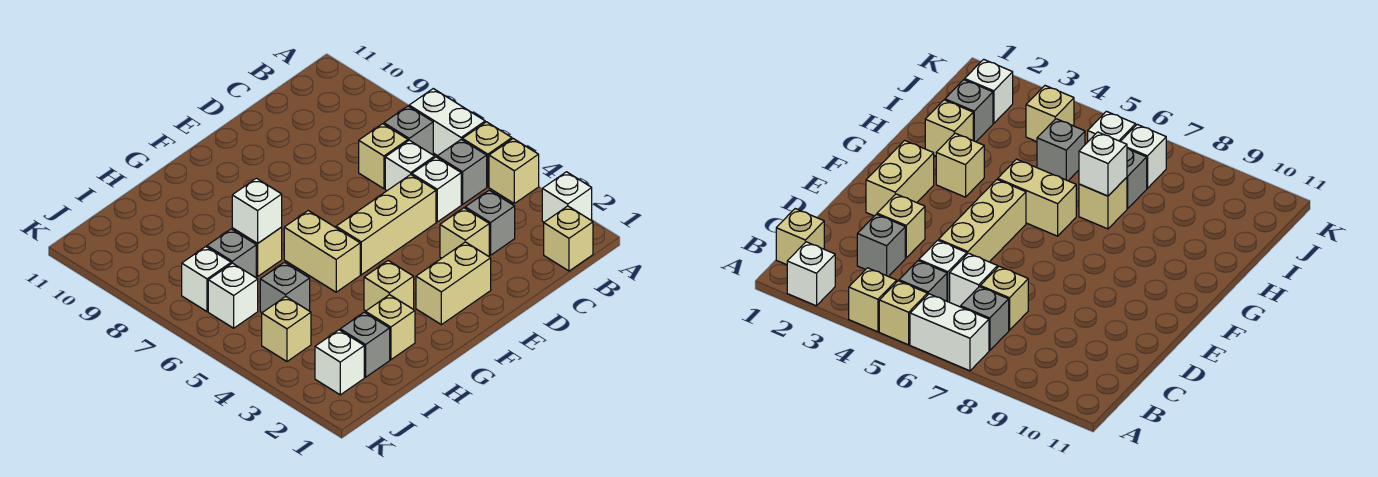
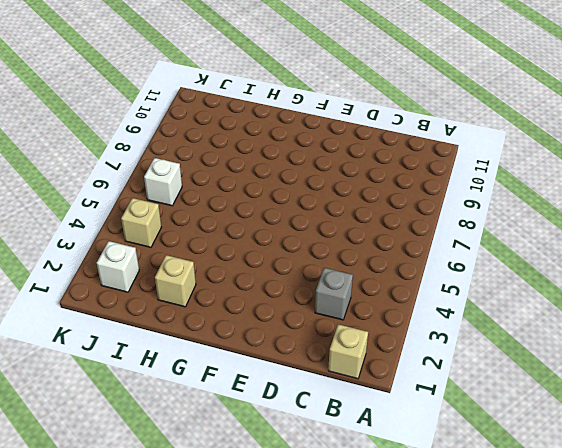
none -> white 1x1 brick [542,172,592,222]
none -> tan 1x1 brick [489,139,539,203]
none -> tan 1x1 brick [462,122,512,187]

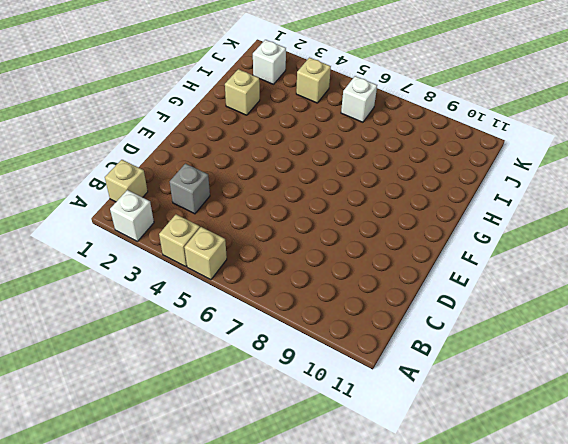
none -> white 1x2 brick [409,89,485,156]
none -> grey 1x1 brick [437,139,487,204]
none -> grey 1x1 brick [384,106,433,155]

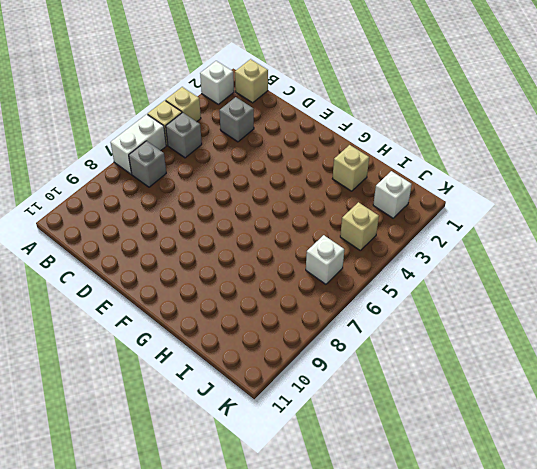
none -> white 1x1 brick [412,157,461,222]
none -> white 1x1 brick [385,140,435,191]
none -> tan 1x1 brick [359,124,408,189]

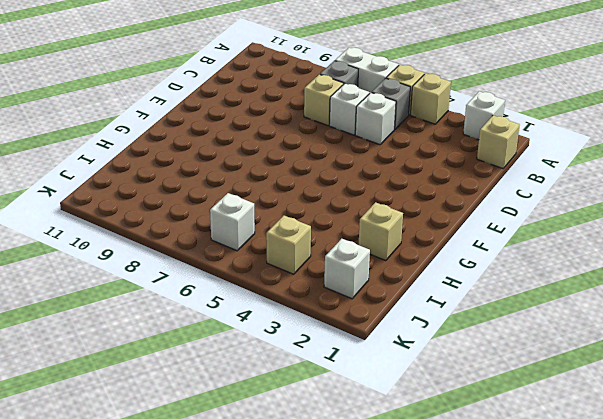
none -> grey 1x1 brick [465,190,515,255]
none -> tan 1x1 brick [440,208,489,258]
none -> tan 1x3 brick [336,175,436,275]

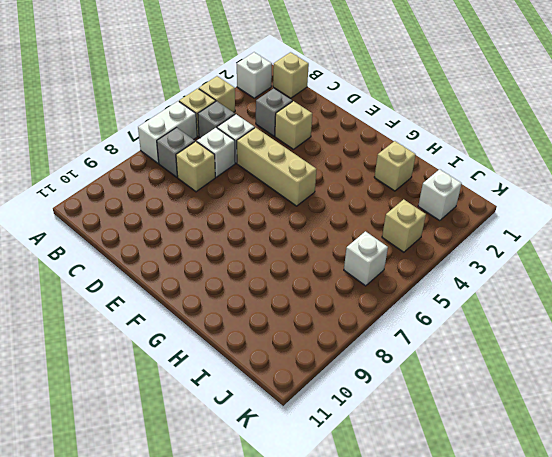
none -> tan 1x2 brick [416,242,491,325]
none -> tan 1x1 brick [364,261,414,311]
none -> tan 1x2 brick [284,211,360,292]

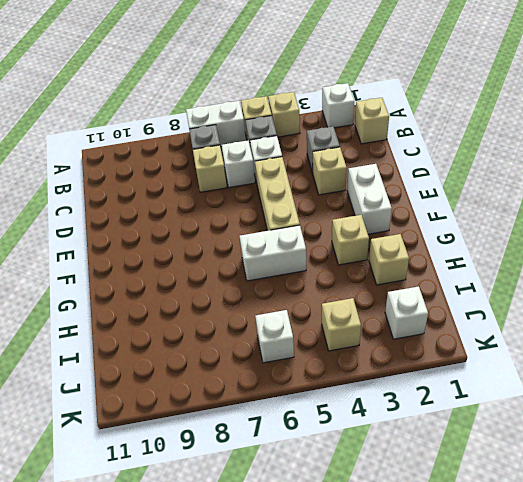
white 1x2 brick [347,164,392,234] -> tan 1x2 brick [416,242,491,325]
white 1x2 brick [239,225,306,281] -> tan 1x2 brick [284,211,360,292]
none -> tan 1x1 brick [232,227,282,276]
none -> grey 1x1 brick [340,312,390,377]
none -> grey 1x1 brick [260,262,310,313]

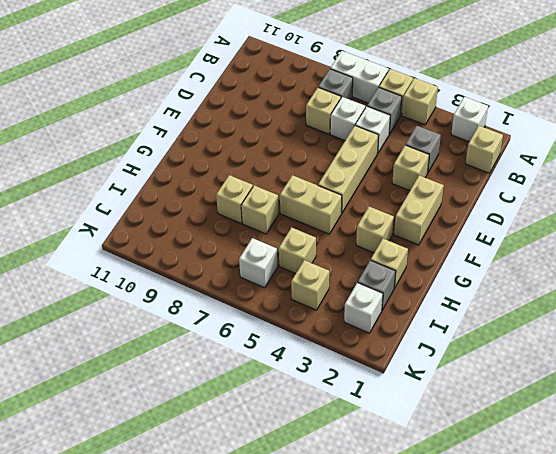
tan 1x1 brick [216,175,253,223] -> none
tan 1x1 brick [279,227,316,274] -> grey 1x1 brick [260,262,310,313]
none -> grey 1x1 brick [207,229,256,277]
none -> white 1x1 brick [182,247,231,312]
none -> white 1x1 brick [232,178,282,243]

